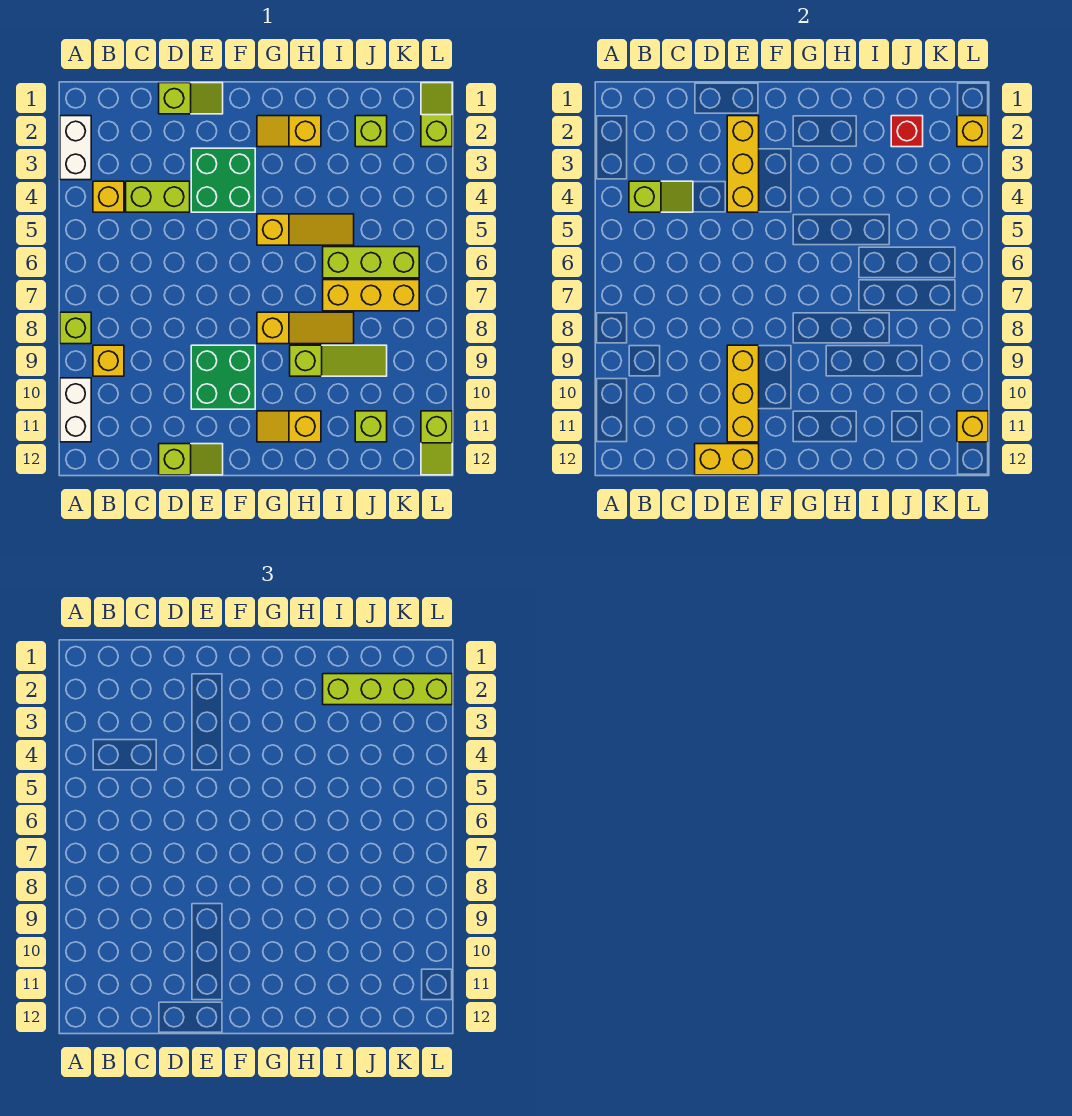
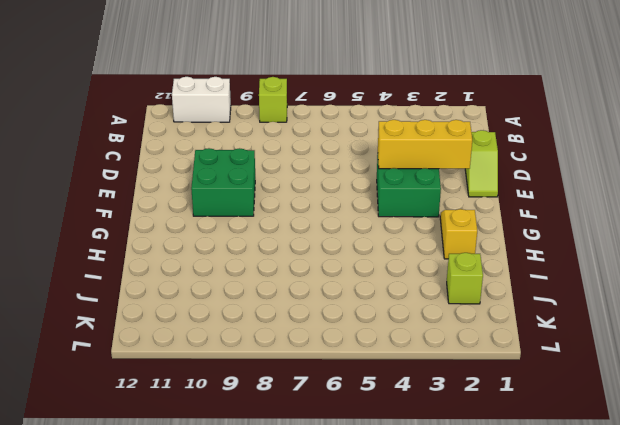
none -> white 1x2 brick [60,116,91,180]
none -> yellow 1x1 brick [93,181,124,212]
none -> yellow 1x1 brick [93,345,124,376]

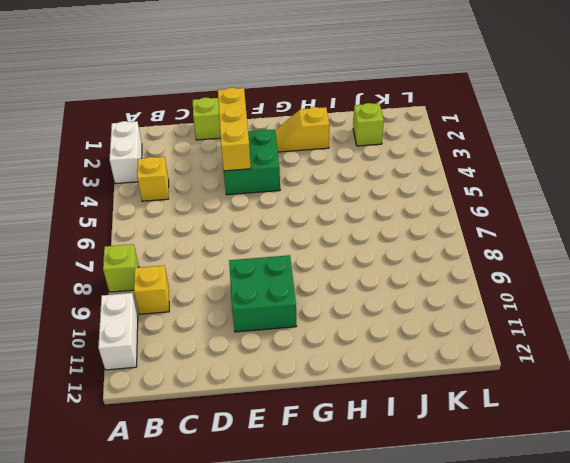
none -> lime 1x2 brick [126,181,190,212]
none -> lime 1x2 slope [159,444,223,475]
none -> yellow 1x3 slope [257,214,354,245]

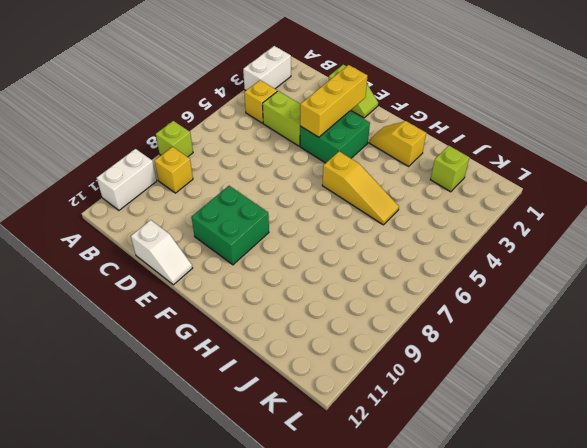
white 1x2 slope [131,220,192,285] -> lime 1x2 slope [159,444,223,475]
none -> yellow 1x3 slope [257,312,354,344]
none -> yellow 1x2 slope [257,411,321,442]
none -> lime 1x3 slope [290,345,387,376]

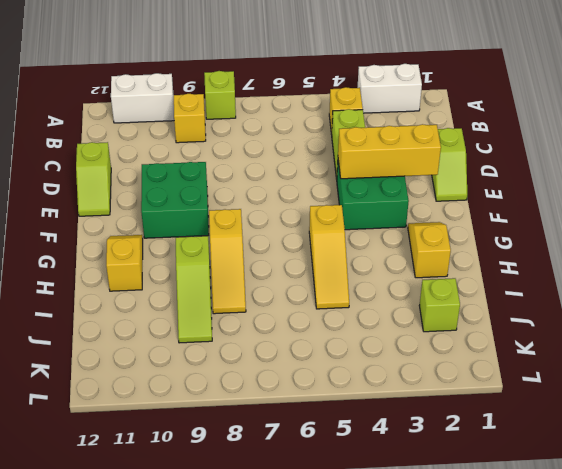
none -> lime 1x3 brick [323,247,419,278]
none -> yellow 1x3 brick [323,280,419,311]
none -> lime 1x1 brick [355,411,387,442]

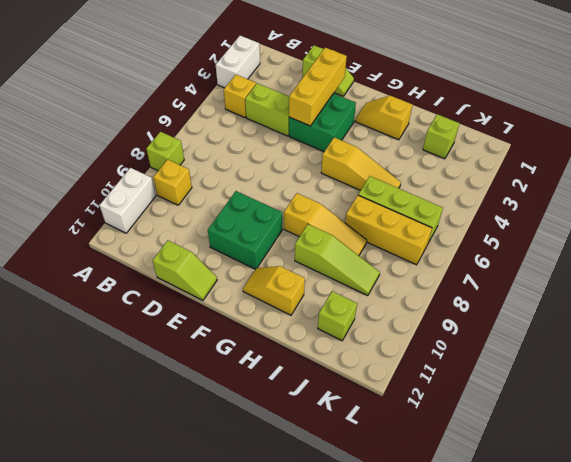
none -> lime 1x2 slope [421,83,452,147]
none -> lime 1x2 slope [421,411,452,475]
none -> lime 1x2 slope [629,181,693,212]

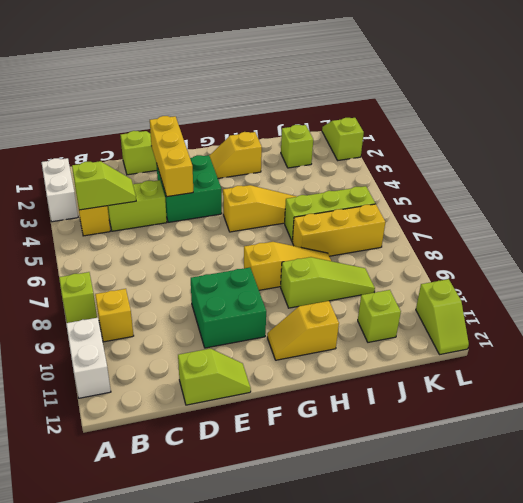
none -> yellow 1x2 brick [695,444,759,475]
none -> yellow 1x3 brick [727,345,759,442]
none -> red 1x1 brick [891,116,923,147]

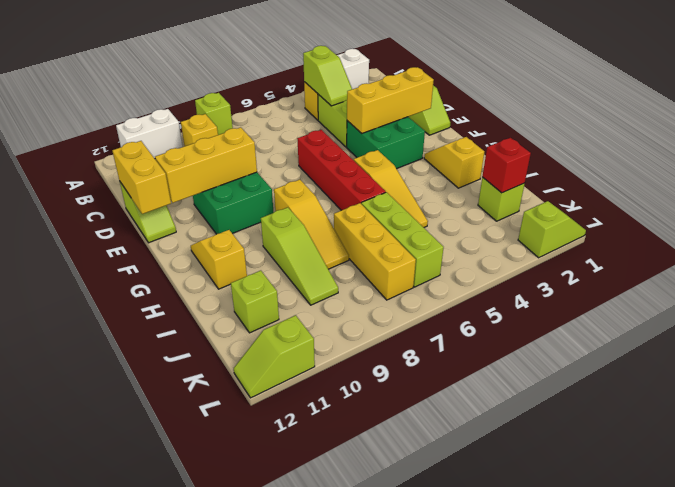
red 1x4 brick [297,130,386,210] -> none
none -> yellow 1x1 brick [957,116,988,147]
none -> yellow 1x1 brick [957,411,988,442]
none -> lime 1x4 brick [323,674,452,705]

